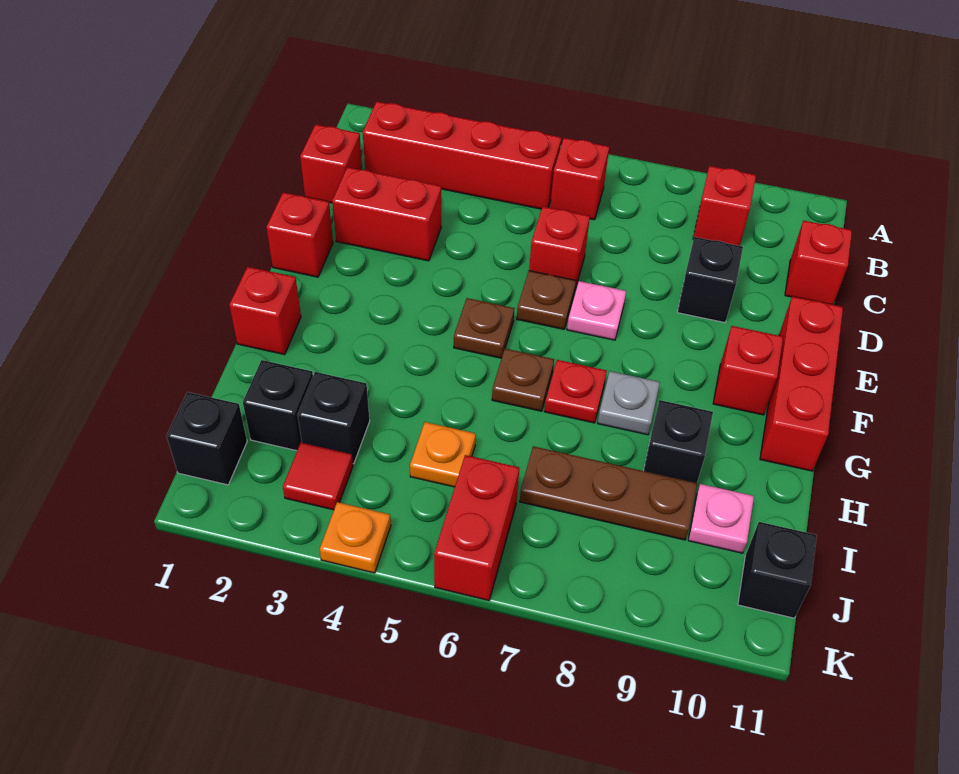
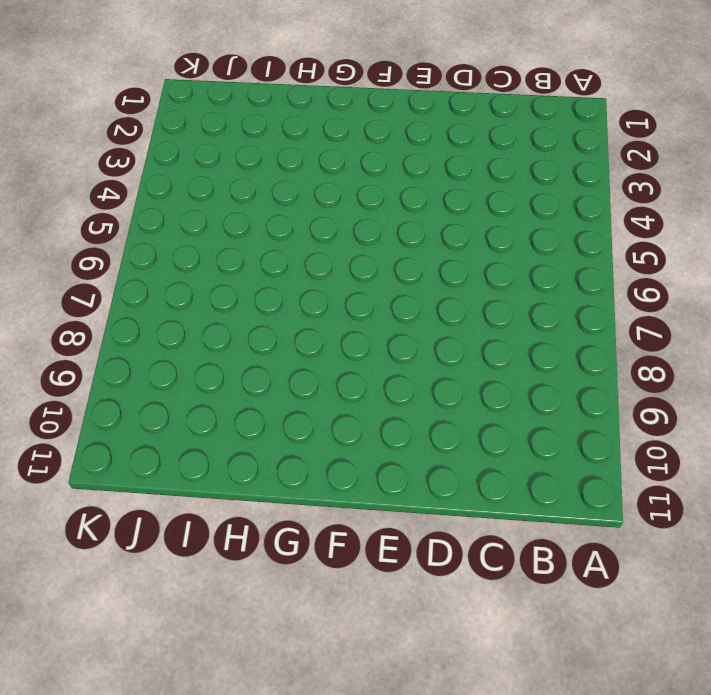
none -> red 1x4 brick [363,102,561,209]
none -> red 1x1 brick [550,138,609,220]
none -> red 1x1 brick [693,166,756,246]

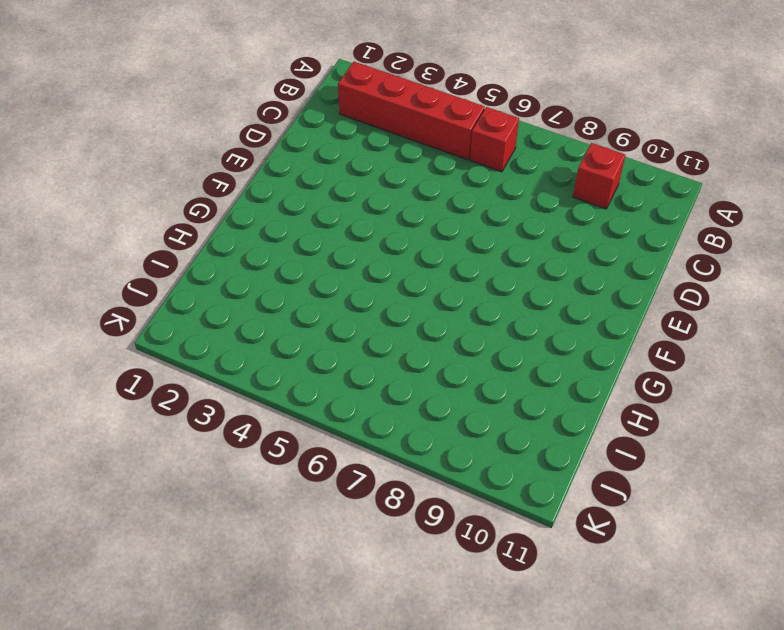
none -> red 1x1 brick [300,124,362,203]
none -> red 1x1 brick [785,221,852,305]
none -> red 1x2 brick [332,167,441,261]

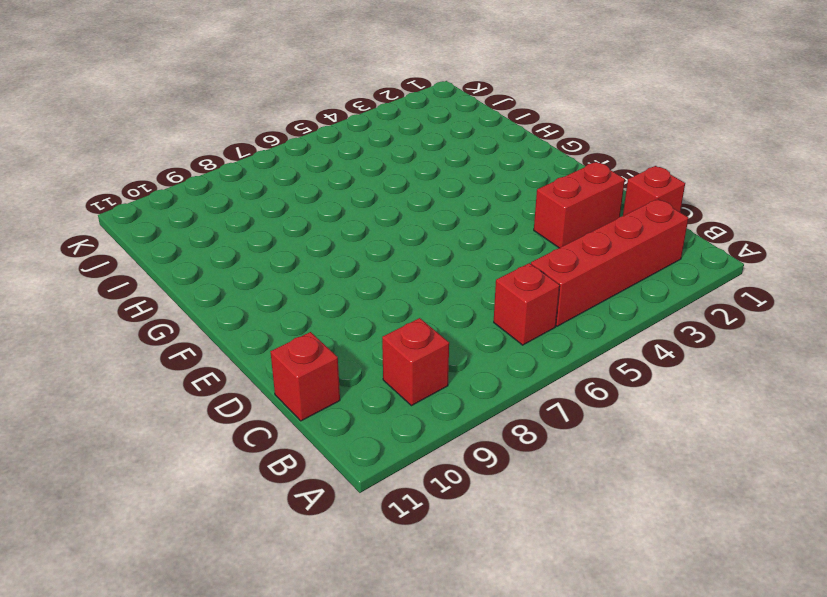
none -> red 1x1 brick [529,207,590,289]
none -> black 1x1 brick [677,237,743,323]
none -> red 1x1 brick [266,192,333,277]

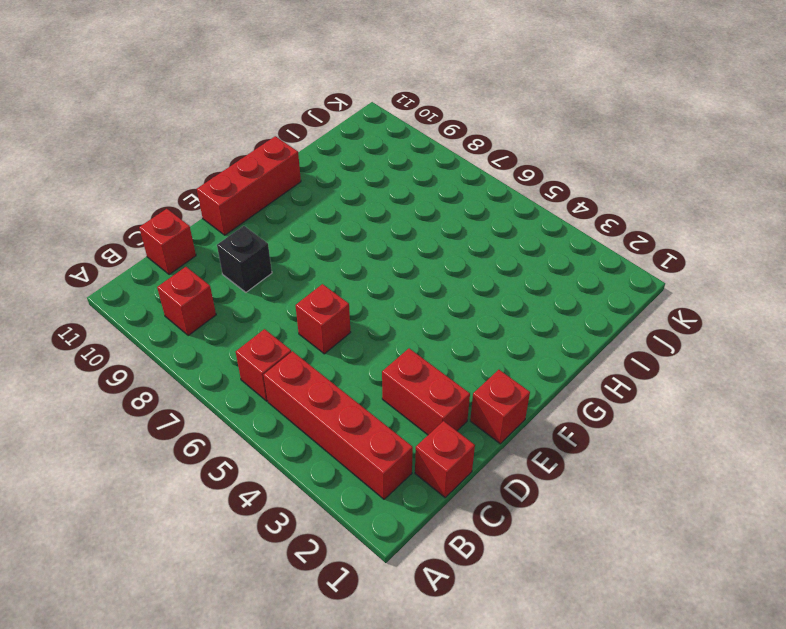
none -> brown 1x1 plate [517,271,576,329]
none -> pink 1x1 plate [567,281,626,340]
none -> brown 1x1 plate [454,298,515,358]

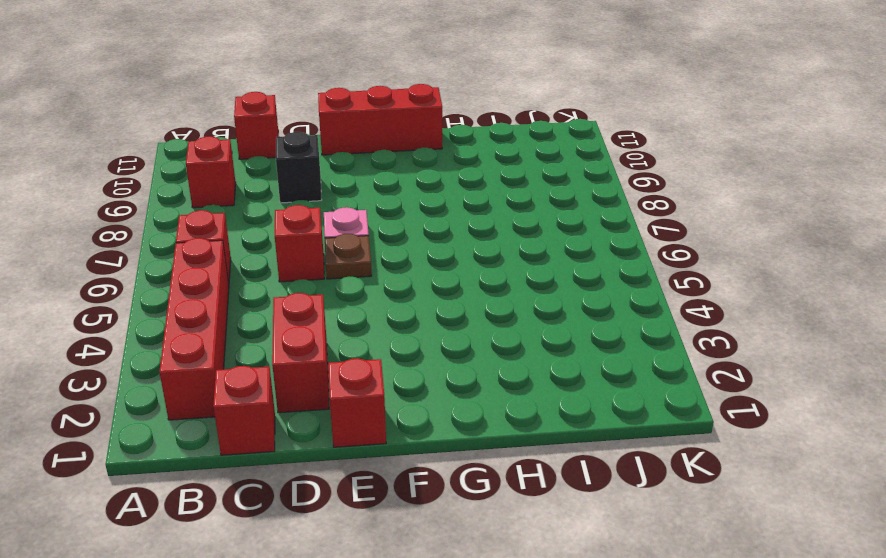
none -> brown 1x1 plate [454,298,515,358]
none -> red 1x1 brick [713,326,783,415]
none -> red 1x1 brick [229,267,301,355]

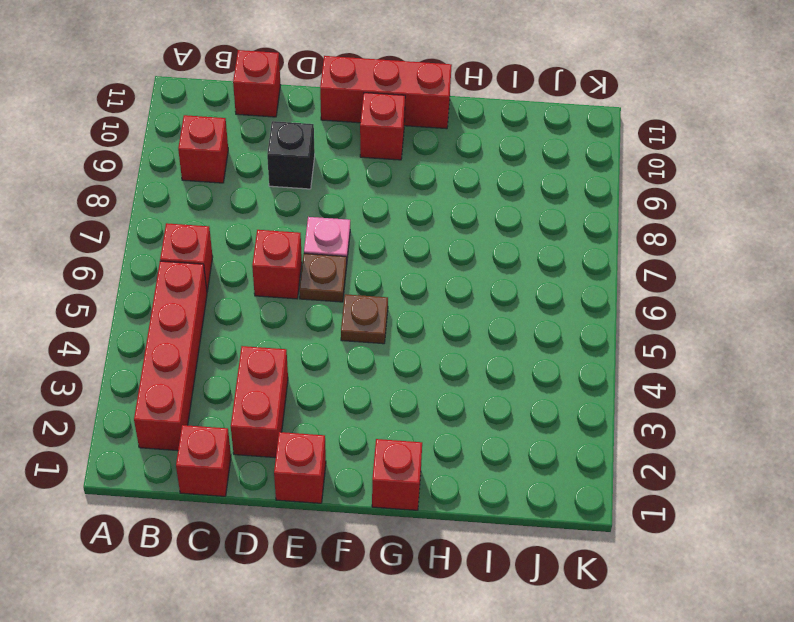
none -> brown 1x1 plate [492,349,554,411]
none -> red 1x1 plate [544,360,607,423]
none -> grey 1x1 plate [598,371,660,435]

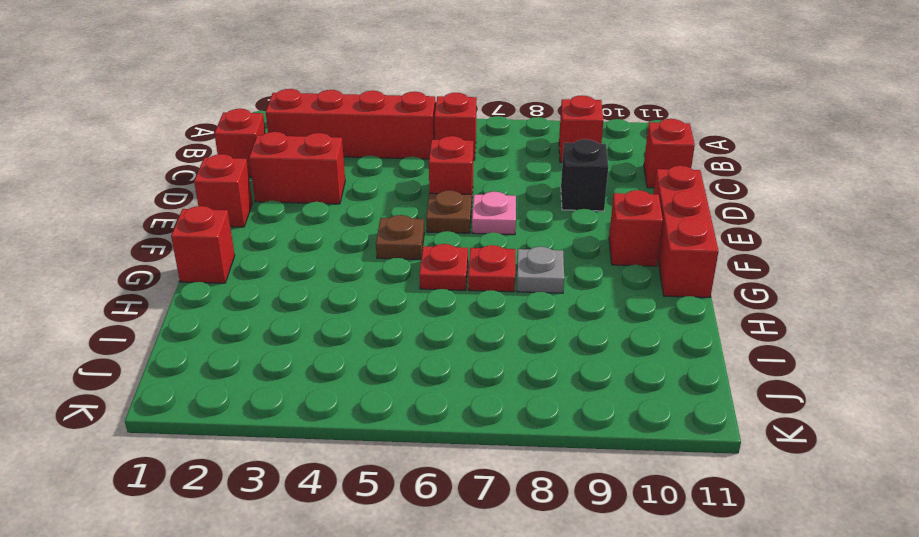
red 1x1 plate [419,244,468,290] -> brown 1x1 plate [492,349,554,411]
none -> black 1x1 brick [644,400,713,483]
none -> black 1x1 brick [243,360,313,451]
none -> black 1x1 brick [298,372,370,464]

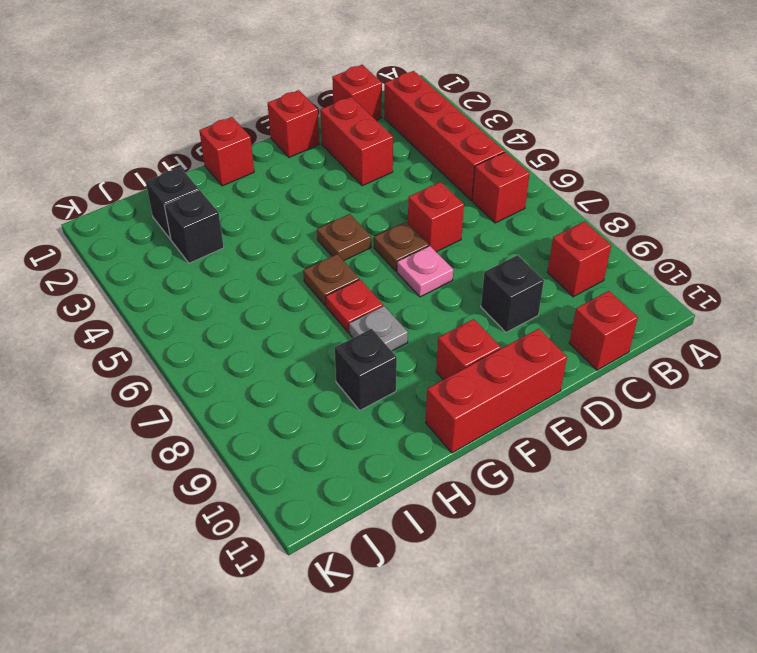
none -> orange 1x1 plate [410,422,476,487]
none -> brown 1x3 plate [520,446,697,540]
none -> pink 1x1 plate [688,484,754,553]

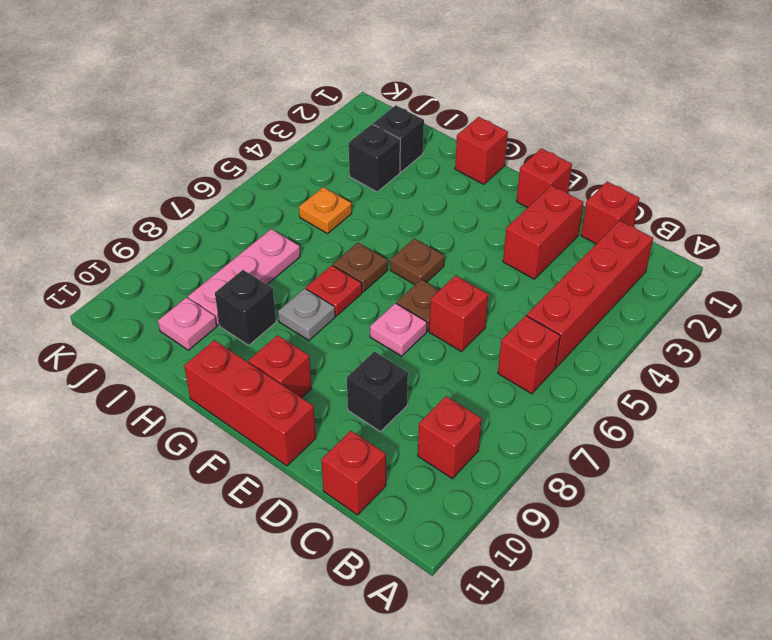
pink 1x3 plate [188,229,300,325] -> brown 1x3 plate [520,446,697,540]
none -> black 1x1 brick [167,392,247,485]
none -> red 1x1 tile [283,443,353,510]
none -> red 1x2 brick [434,455,519,601]

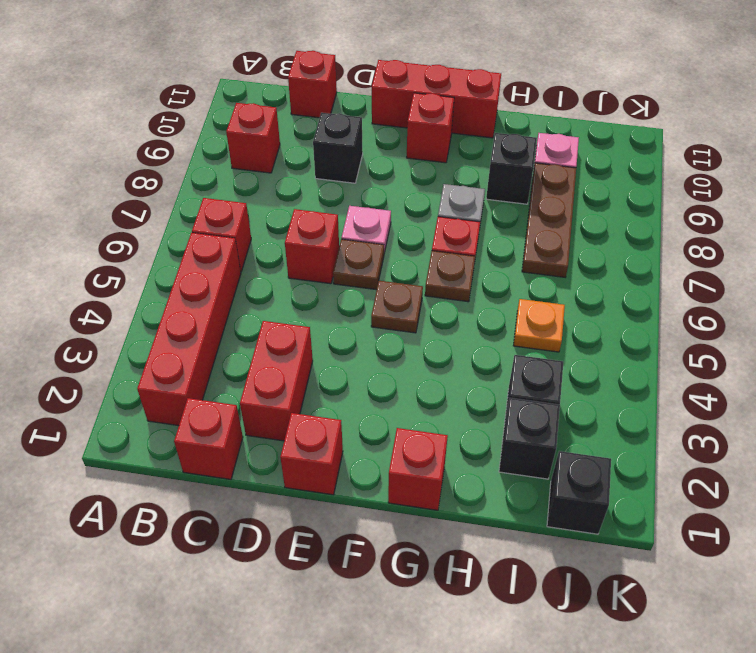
none -> red 1x1 tile [283,443,353,510]
none -> red 1x2 brick [434,455,519,601]
none -> black 1x1 brick [738,522,817,618]

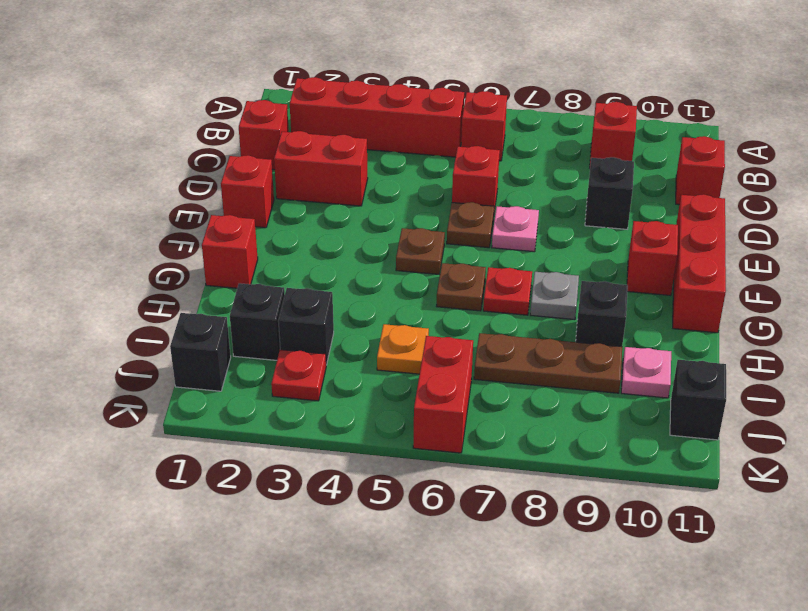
red 1x1 plate [271,350,326,401] -> red 1x1 tile [283,443,353,510]
none -> orange 1x1 plate [320,502,391,573]

